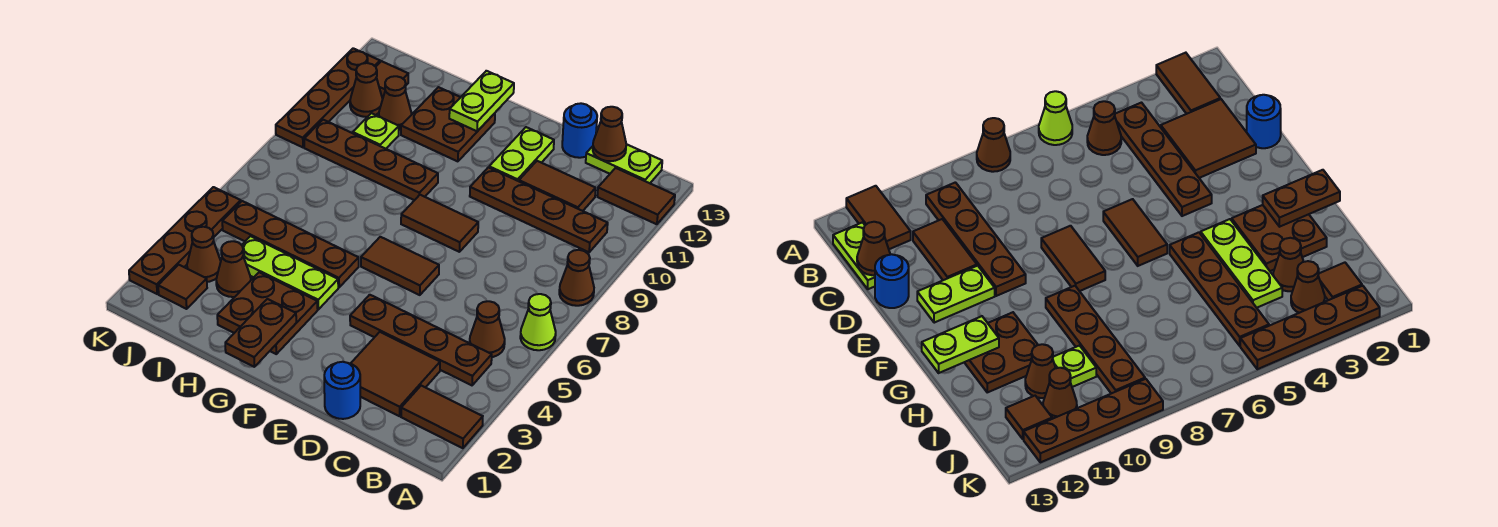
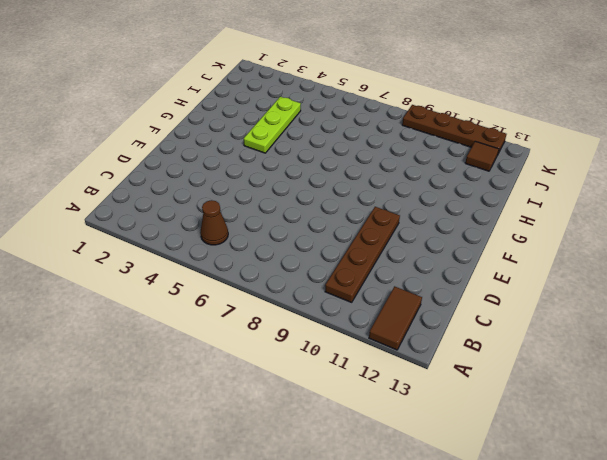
none -> brown 1x2 tile [401,386,483,448]
none -> lime 1x1 cone [520,294,556,350]
none -> brown 1x1 cone [559,250,594,306]
none -> brown 1x4 plate [350,295,492,385]

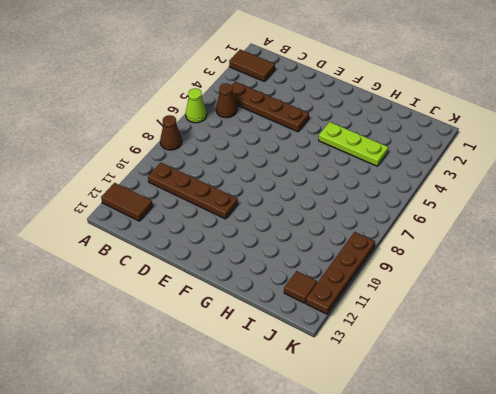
none -> lime 1x2 plate [586,144,662,183]
none -> brown 2x2 tile [351,332,440,416]
none -> brown 1x2 tile [519,161,596,211]
none -> blue 1x1 round brick [324,362,360,419]

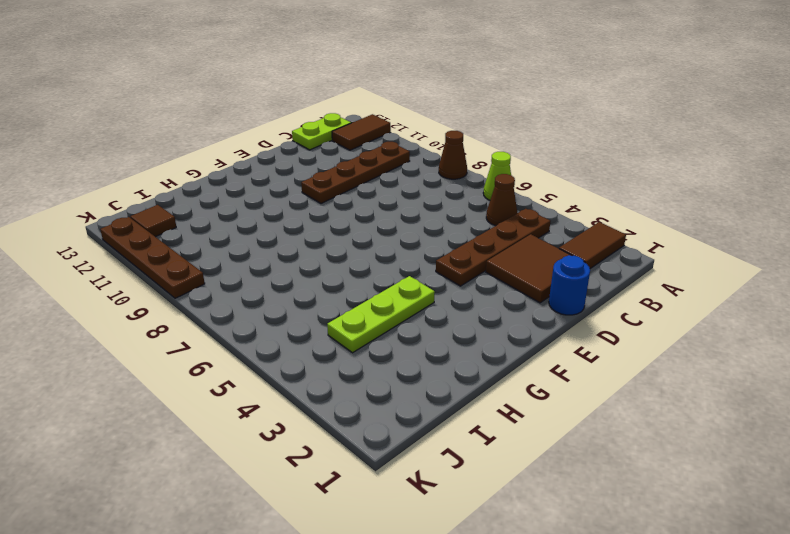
none -> brown 1x2 tile [519,161,596,211]
none -> blue 1x1 round brick [562,103,597,158]
none -> brown 1x2 tile [361,237,439,295]
none -> brown 1x2 tile [401,195,478,252]

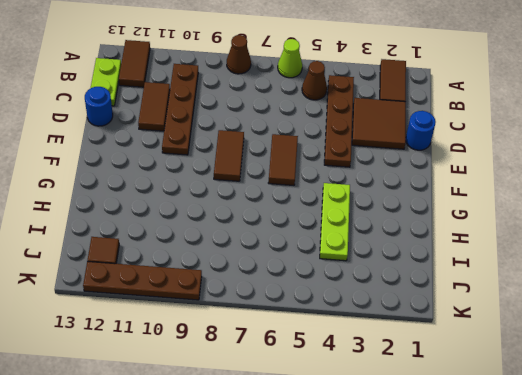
none -> lime 1x2 plate [489,127,554,181]
none -> brown 2x2 plate [217,272,318,354]
none -> brown 1x4 plate [222,201,359,287]
none -> brown 1x4 plate [304,120,438,200]

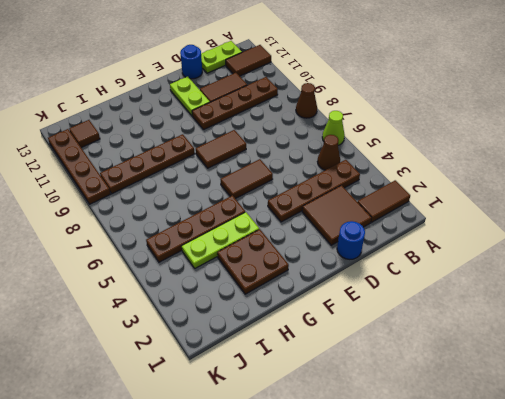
none -> brown 2x2 plate [401,87,495,161]
none -> brown 1x1 cone [216,241,251,297]
none -> lime 1x1 plate [353,113,399,149]
none -> brown 1x1 cone [379,76,412,130]

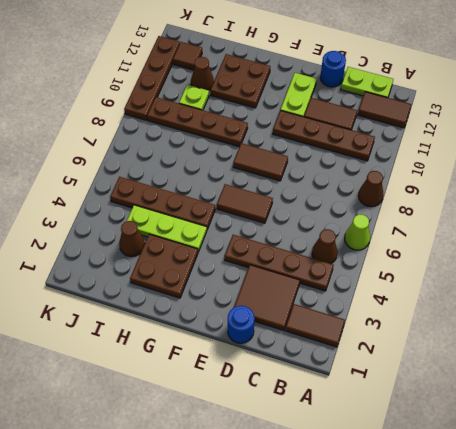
none -> brown 1x1 tile [158,265,207,309]
none -> brown 1x1 cone [187,227,221,282]
none -> brown 1x1 cone [350,63,383,117]
none -> brown 1x4 plate [129,187,241,294]

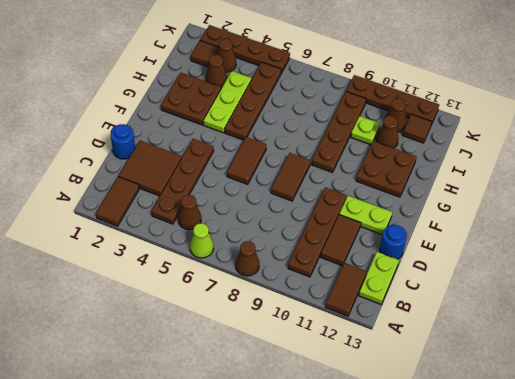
none -> brown 1x1 cone [593,107,626,161]
none -> brown 1x2 plate [225,299,296,367]
none -> lime 1x2 plate [449,71,514,131]

